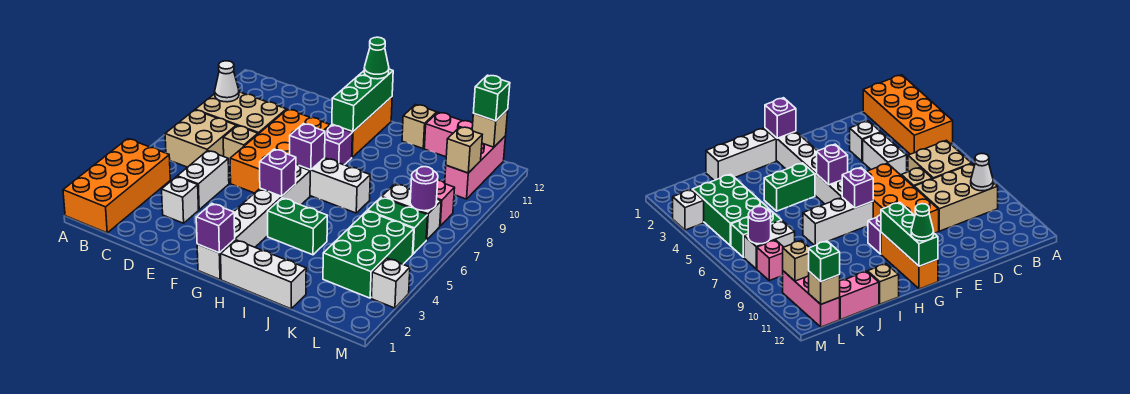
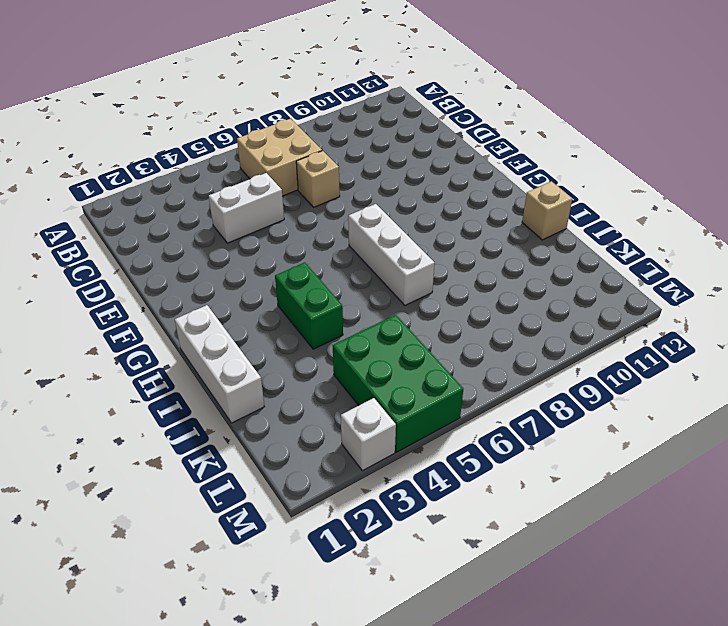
green 2x3 brick [333,315,463,452] -> green 2x3 brick turned to [323,211,414,298]
none -> orange 2x4 brick [63,139,170,233]
none -> tan 2x3 brick [195,92,286,134]
none -> white 1x1 brick [162,176,199,223]
none -> orange 2x4 brick [230,109,330,193]

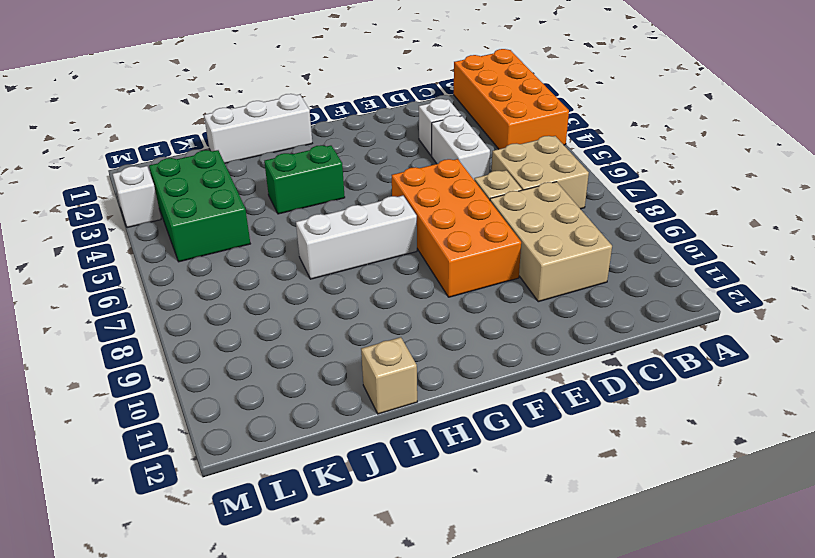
tan 2x3 brick [490,182,612,302] -> tan 2x3 brick turned to [195,92,286,134]
none -> white 1x6 brick [197,164,310,279]
none -> purple 1x1 brick [325,125,352,165]
none -> orange 1x3 brick [332,97,392,157]
none -> pink 1x2 brick [424,112,473,157]

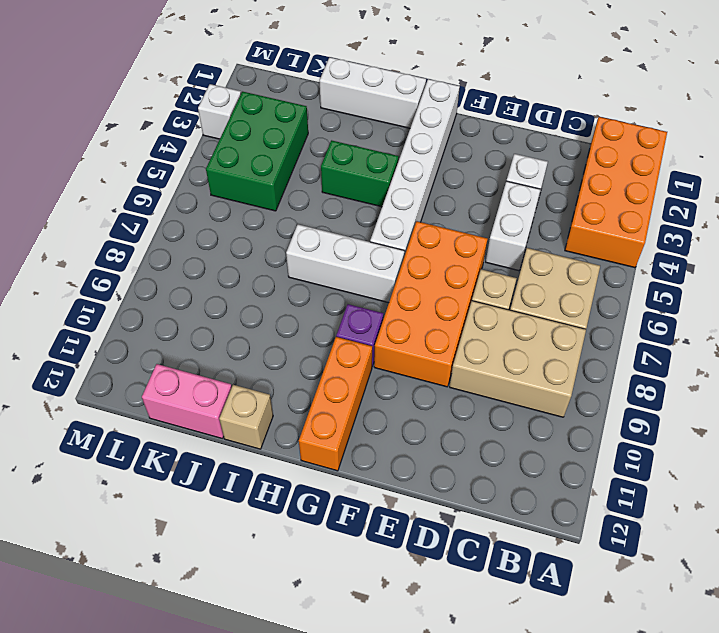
none -> green 1x2 brick [367,197,428,254]
none -> white 1x2 brick [382,184,441,240]
none -> pink 1x1 brick [437,180,455,226]
none -> pink 1x3 brick [445,136,506,199]

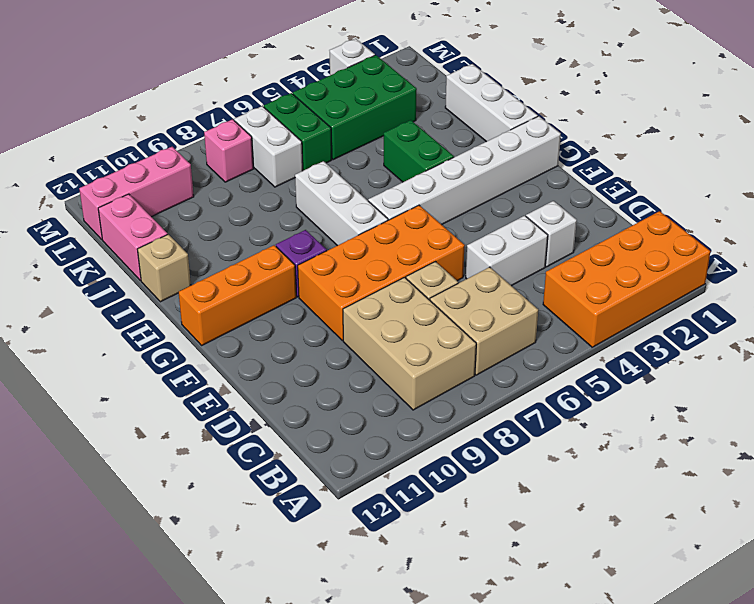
none -> white 1x1 cone [215,61,239,102]
none -> purple 1x1 brick [196,204,235,253]
none -> purple 1x1 brick [260,149,296,196]
none -> purple 1x1 brick [290,124,325,170]

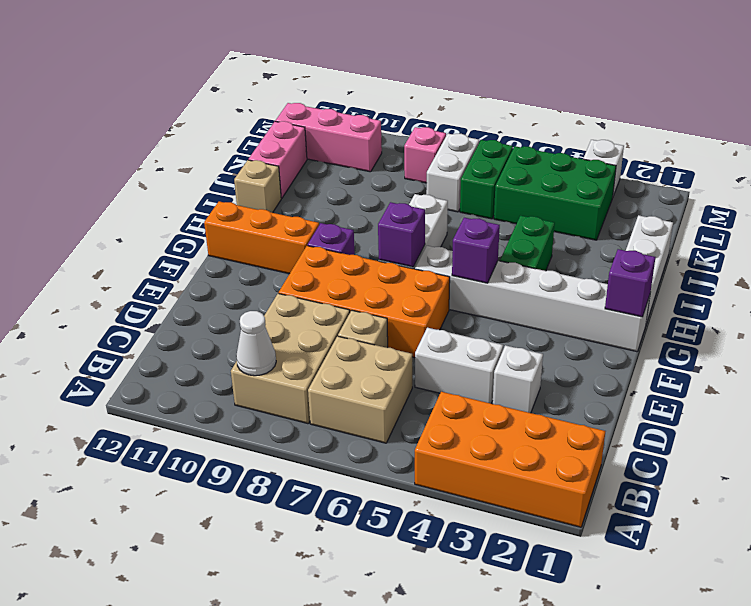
none -> green 1x3 brick [332,69,393,132]
none -> purple 1x1 round brick [410,167,438,211]
none -> tan 1x1 brick [446,127,482,173]
none -> tan 1x1 brick [472,110,508,147]

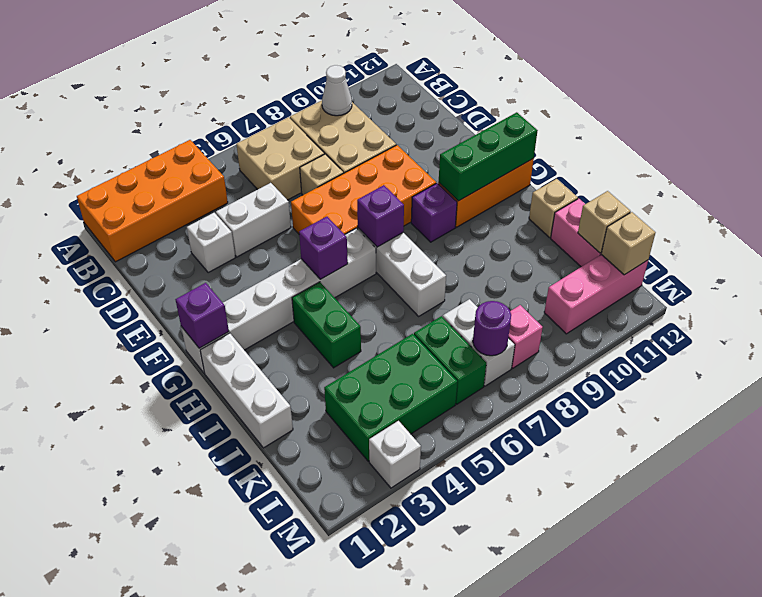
tan 1x1 brick [578,191,631,253] -> tan 1x1 brick moved to [446,127,482,173]
none -> green 1x1 cone [364,37,389,79]
none -> green 1x1 brick [473,75,510,121]

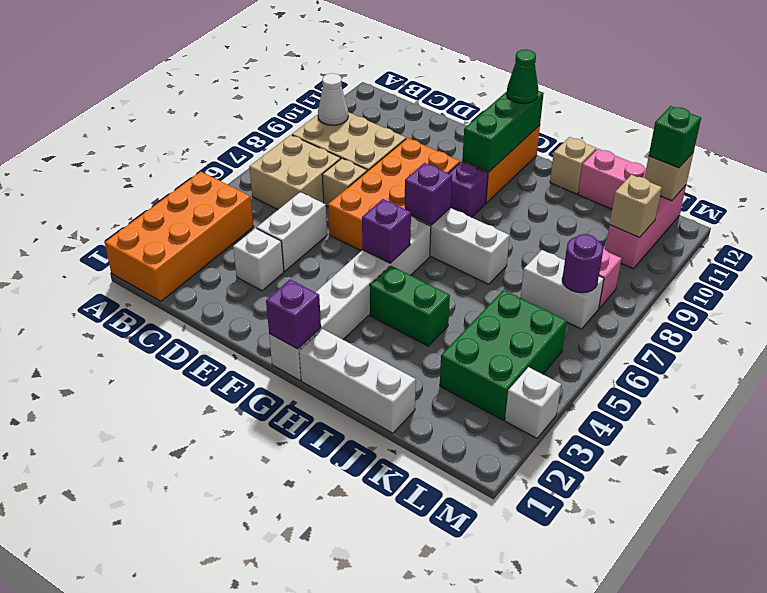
none -> green 1x2 brick [367,197,428,254]

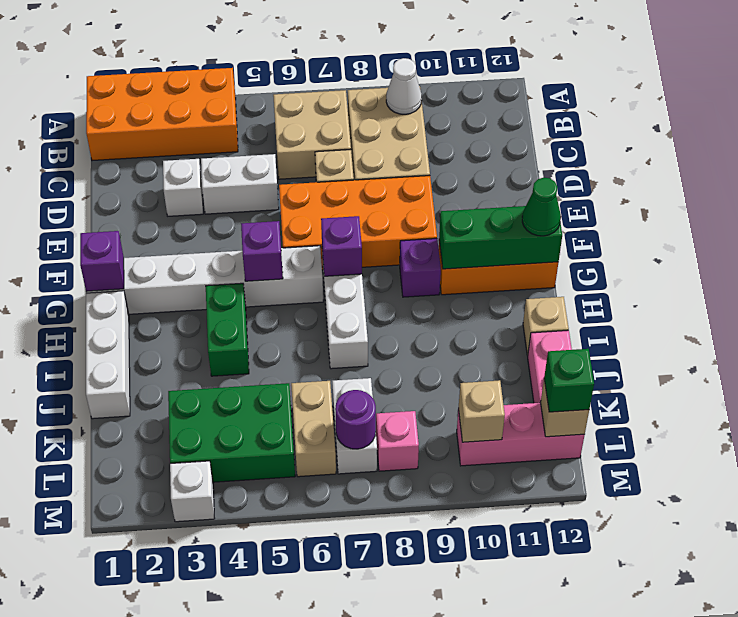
tan 1x2 brick [291,381,336,477] -> green 1x2 brick [367,197,428,254]

